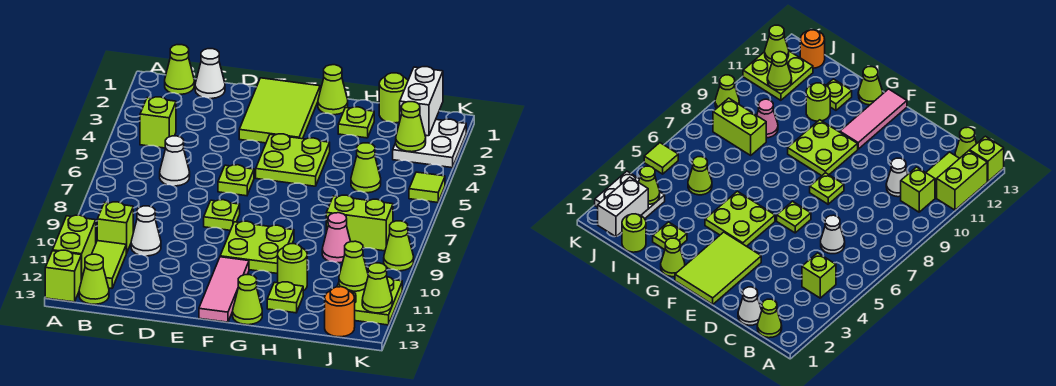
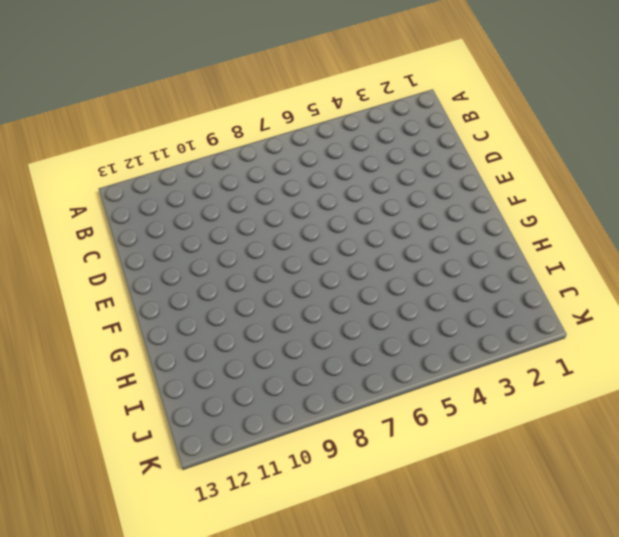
none -> lime 1x2 brick [53,215,96,281]
none -> lime 1x1 brick [45,250,81,302]
none -> lime 1x1 cone [165,45,194,94]
none -> lime 1x1 brick [140,97,176,148]

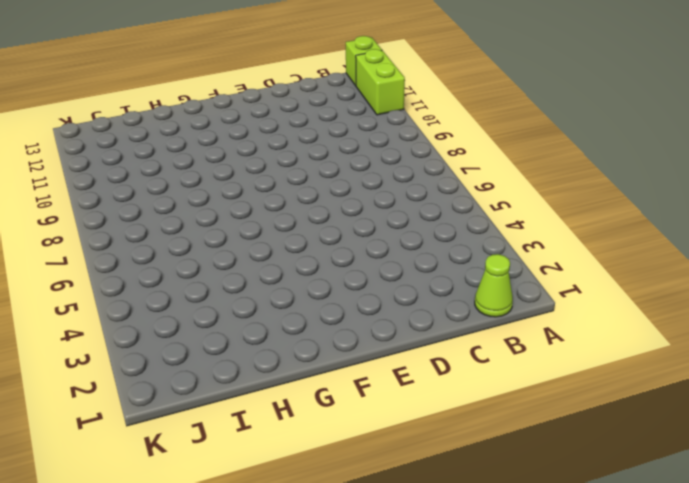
none -> lime 1x1 brick [140,97,176,148]
none -> lime 1x1 brick [97,202,133,253]
none -> lime 1x2 tile [92,241,126,288]
none -> lime 1x1 cone [79,254,109,304]

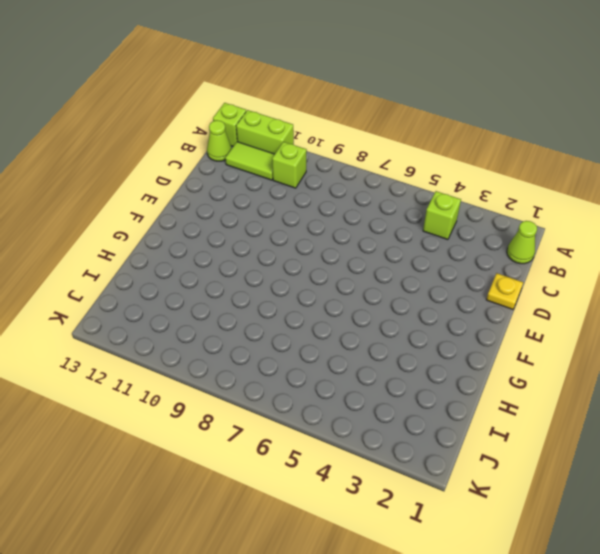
yellow 1x1 plate [486,273,523,309] -> none
none -> white 1x1 cone [195,49,225,99]
none -> white 1x1 cone [160,136,190,186]
none -> white 1x1 cone [131,206,161,256]
none -> lime 2x3 tile [239,78,320,143]

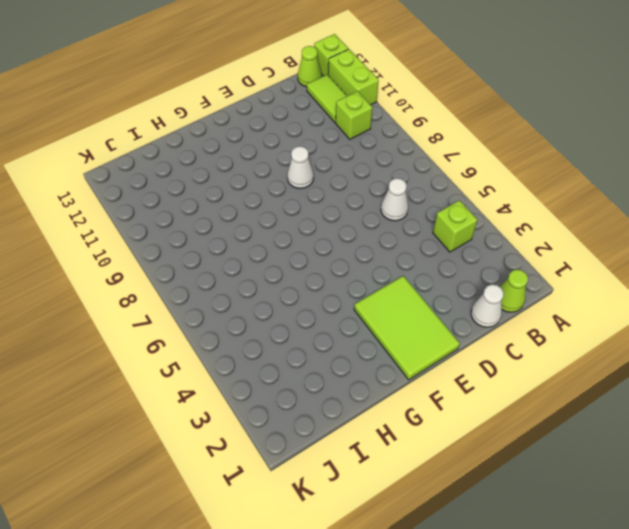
white 1x1 cone [287,146,314,189] -> white 1x1 cone moved to [131,206,161,256]
none -> lime 1x1 plate [218,165,254,196]
none -> lime 1x1 plate [204,200,240,230]
none -> lime 2x2 plate [256,134,330,186]
none -> lime 2x2 plate [220,221,294,274]

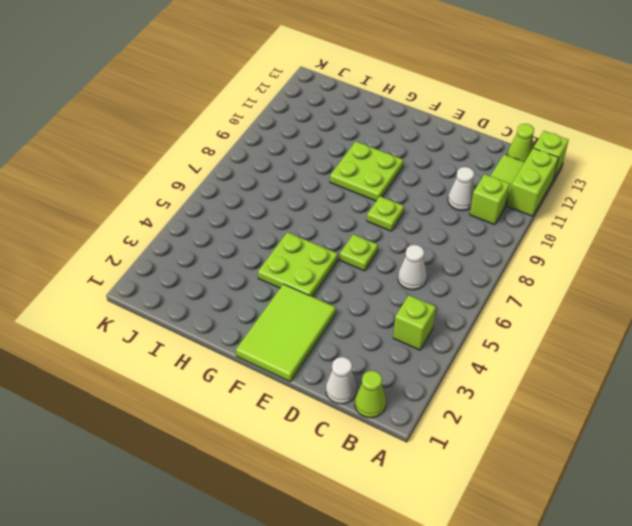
none -> pink 1x3 tile [199,257,249,322]
none -> lime 1x1 cone [318,65,348,115]
none -> lime 1x1 cone [233,275,262,325]
none -> lime 1x1 plate [338,107,374,138]

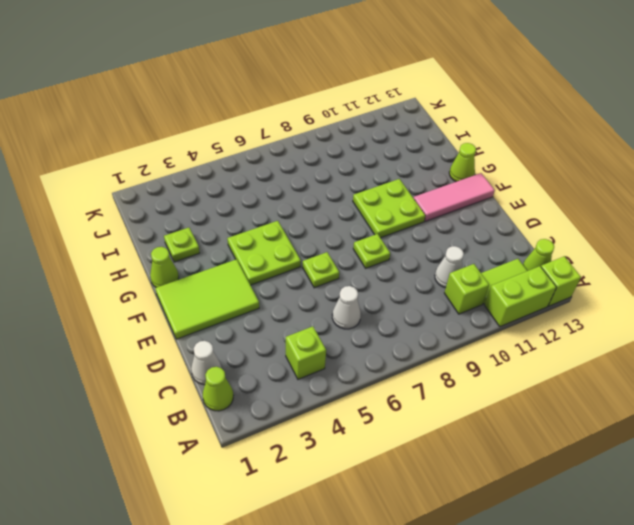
none -> lime 1x1 round brick [278,244,307,291]
none -> lime 1x1 plate [267,282,303,313]
none -> lime 1x1 round brick [379,73,408,123]
none -> lime 1x1 cone [351,143,381,193]

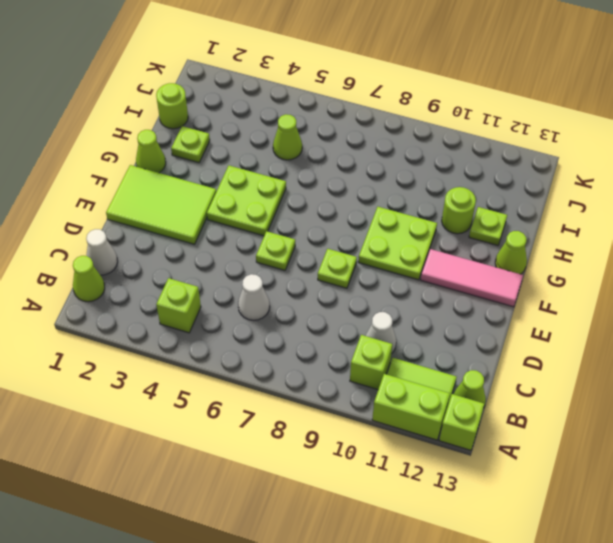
none -> lime 1x2 brick [326,195,393,251]
none -> pink 1x1 cone [322,213,351,263]
none -> white 2x2 plate [393,119,466,168]
none -> lime 2x2 plate [337,277,402,325]

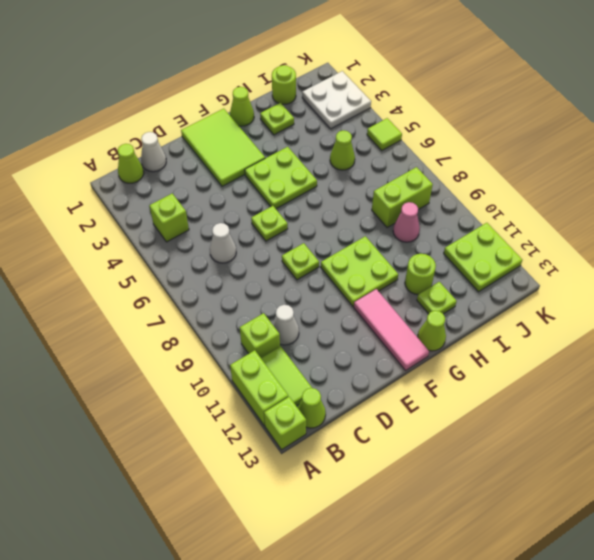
none -> orange 1x1 round brick [325,287,355,337]
none -> lime 1x1 cone [384,221,414,271]
none -> white 1x2 brick [400,67,443,136]
none -> lime 1x1 cone [396,102,426,152]

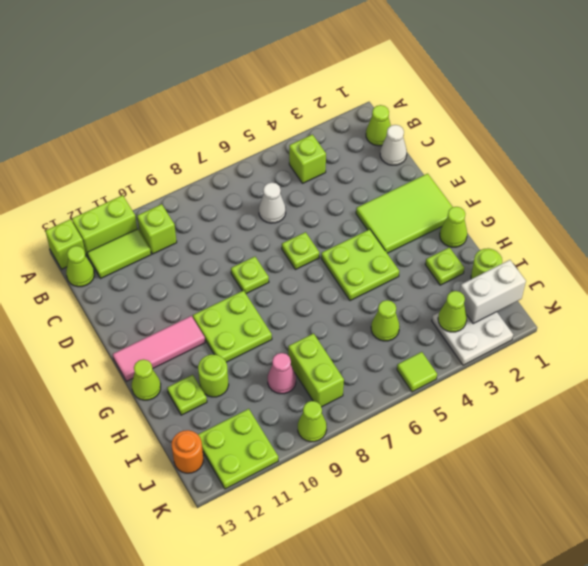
none -> white 1x1 cone [131,206,161,256]
none -> lime 1x1 cone [339,241,368,291]
none -> lime 1x1 cone [362,263,392,313]

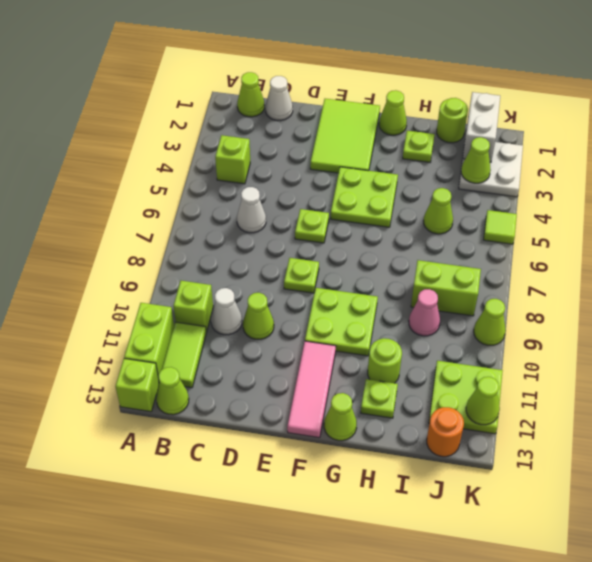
lime 1x1 cone [243,293,274,339] -> lime 1x1 cone moved to [339,241,368,291]

